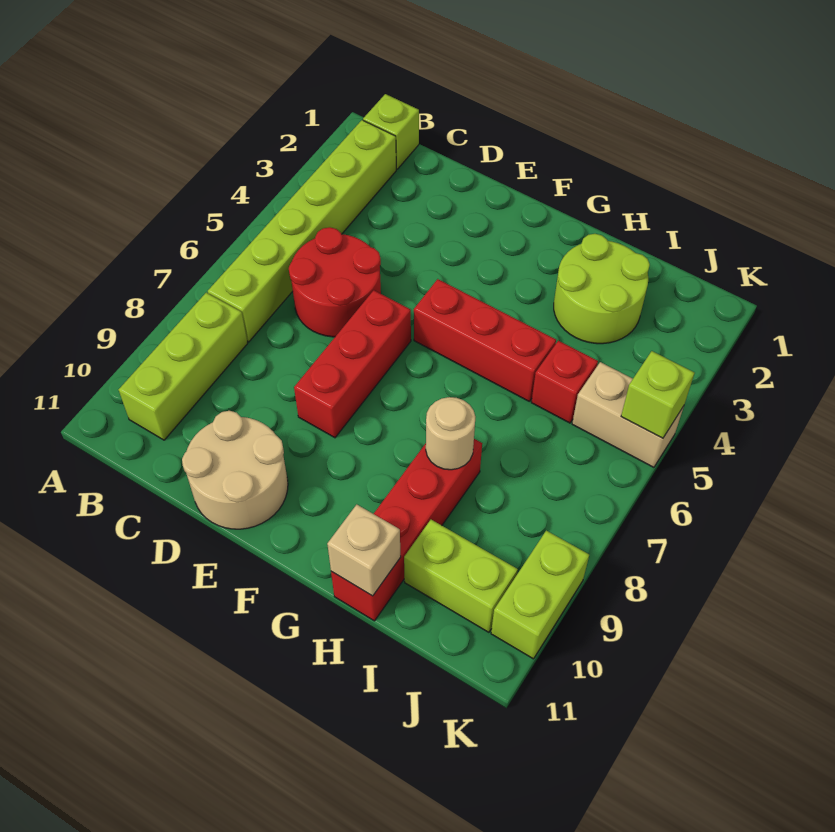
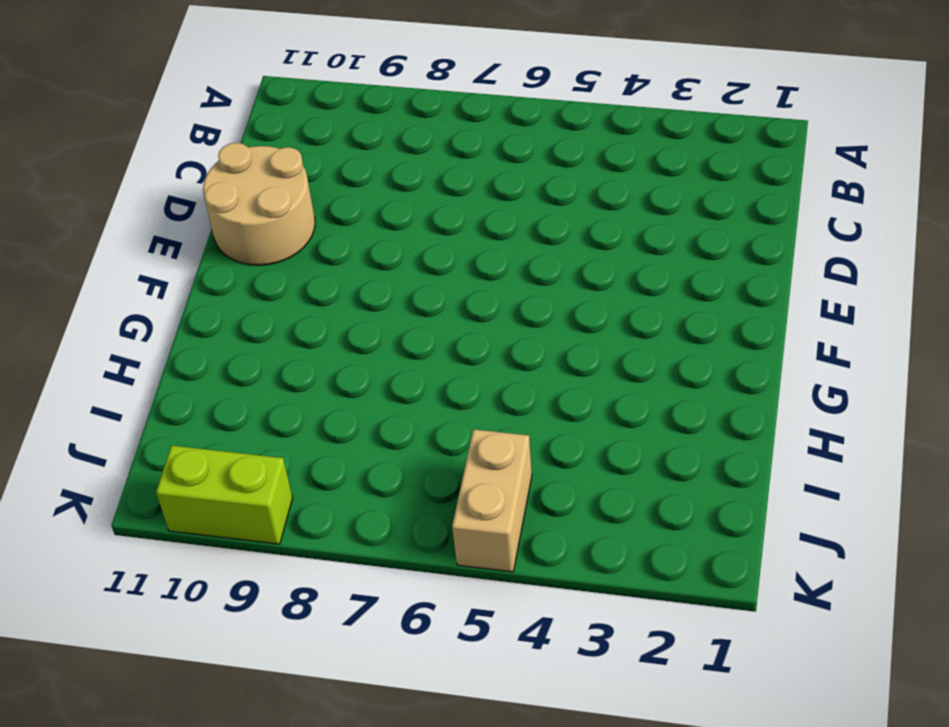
none -> lime 1x1 brick [363,94,419,169]
none -> lime 1x6 brick [208,120,396,342]
none -> lime 1x3 brick [118,293,248,440]

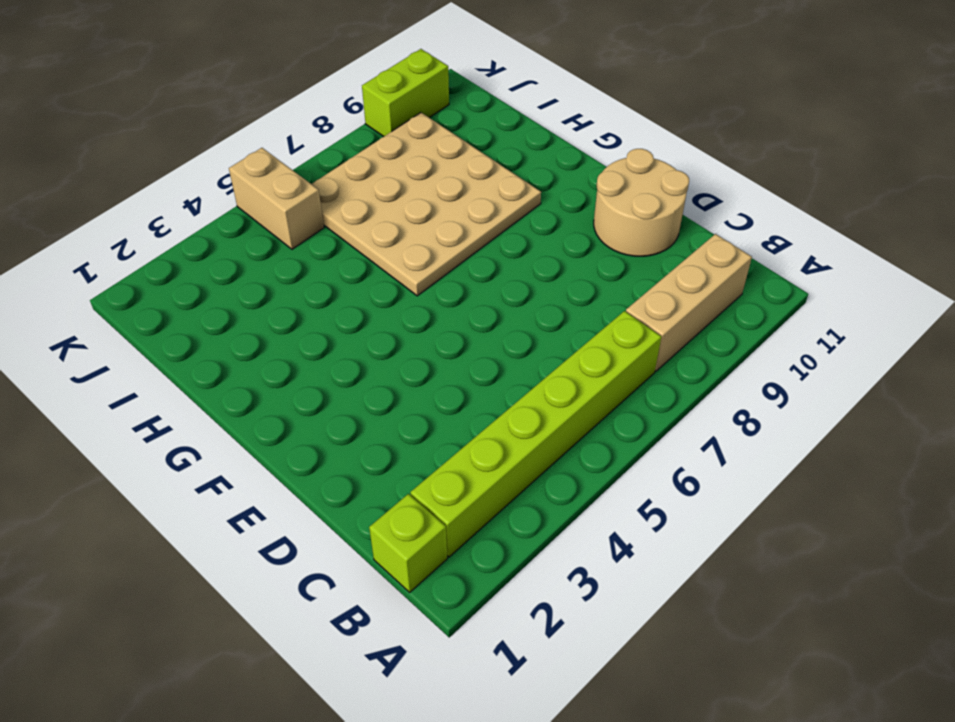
tan 1x3 brick [626,234,752,371] -> lime 1x3 brick [118,293,248,440]
tan 4x4 plate [312,113,541,296] -> red 1x4 brick [331,439,482,621]
none -> red 2x2 round brick [289,227,381,337]
none -> red 1x3 brick [294,290,411,438]
none -> red 1x3 brick [414,279,556,401]

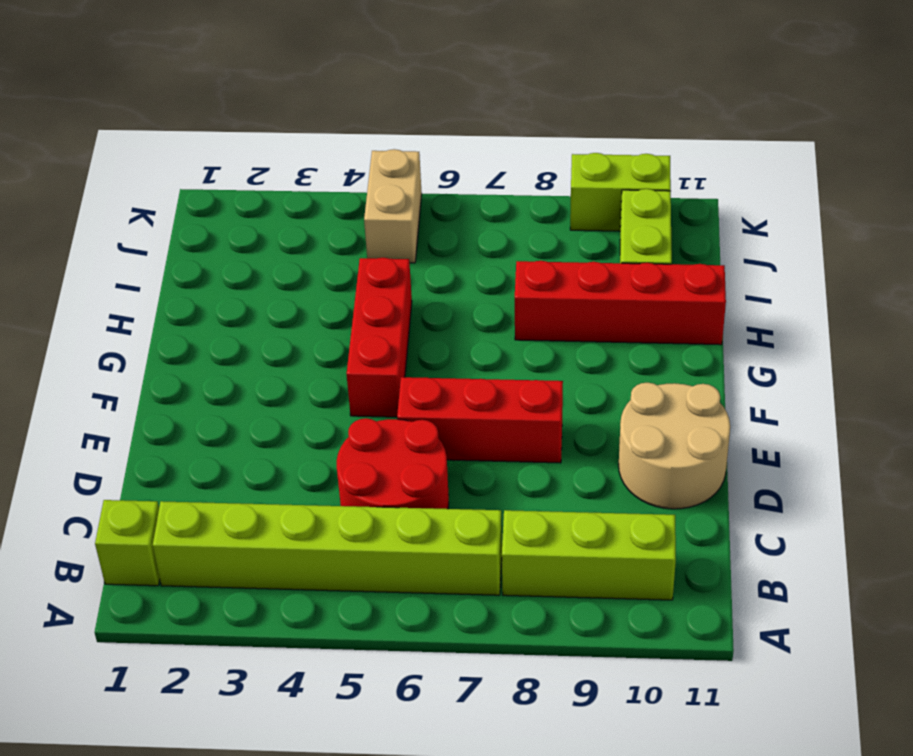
none -> lime 2x2 round brick [554,234,650,344]
none -> red 1x1 brick [531,341,598,423]
none -> tan 1x1 round brick [426,397,475,470]

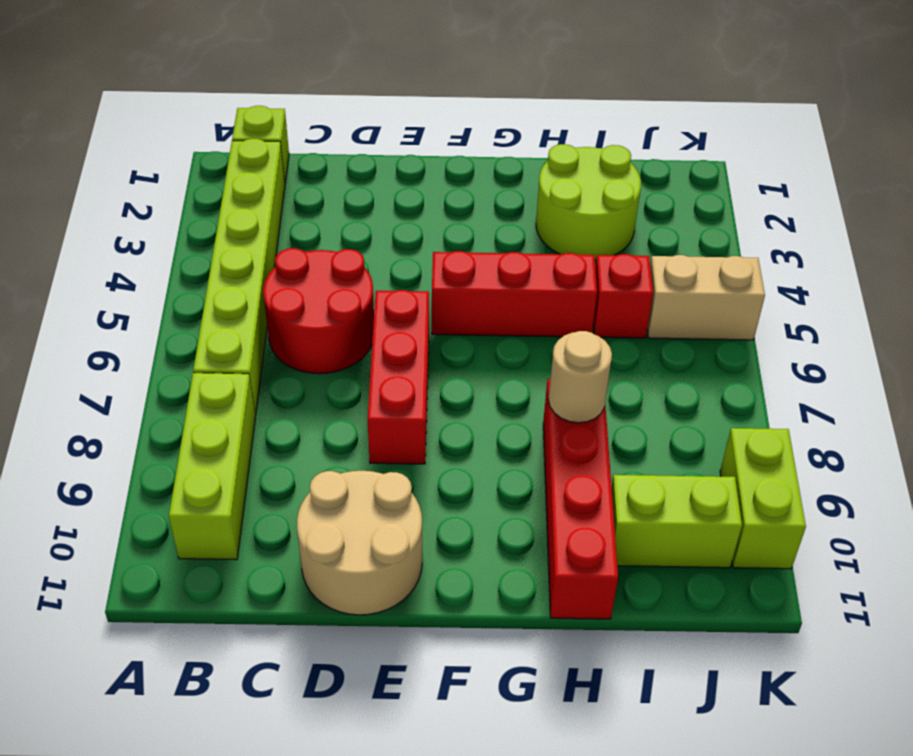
none -> tan 1x1 brick [327,505,401,596]
none -> lime 1x1 brick [621,351,694,438]

